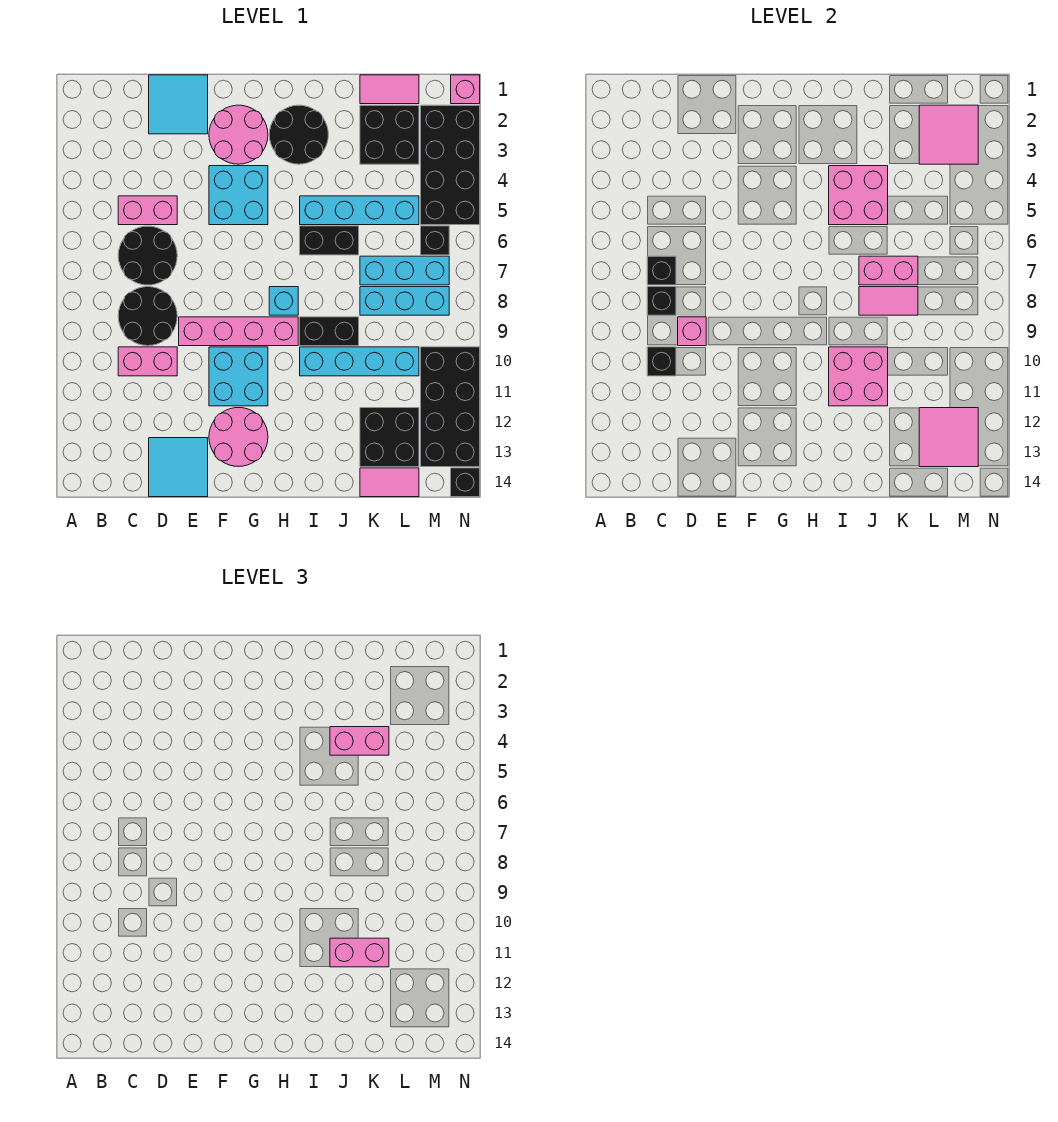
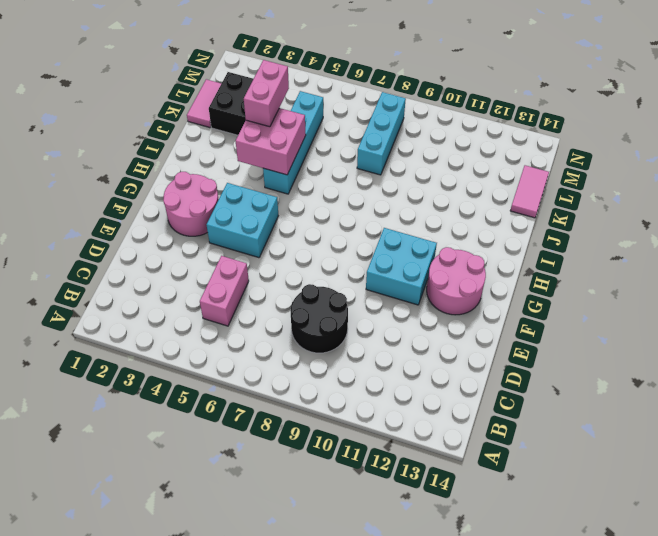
none -> black 2x2 round brick [118,226,177,285]
none -> pink 1x2 brick [118,347,177,376]
none -> cyan 2x2 tile [149,75,208,134]
none -> cyan 2x2 tile [149,438,208,497]

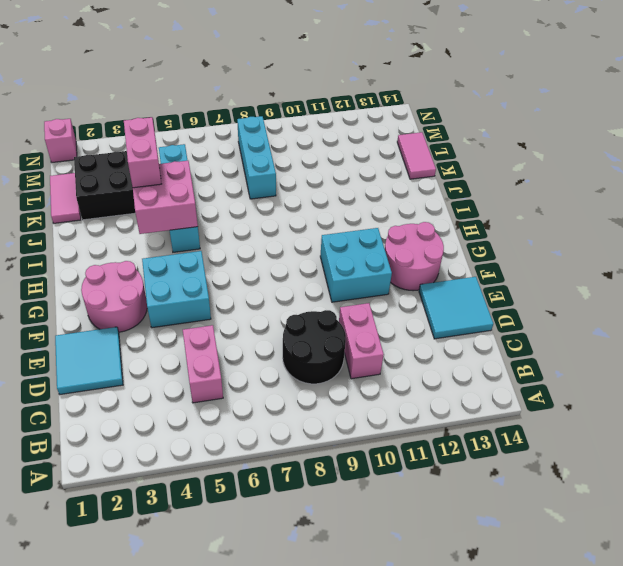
none -> black 2x2 round brick [118,226,177,285]
none -> pink 1x4 brick [179,317,298,346]
none -> black 2x2 round brick [269,105,328,164]
none -> cyan 1x1 brick [269,287,298,315]

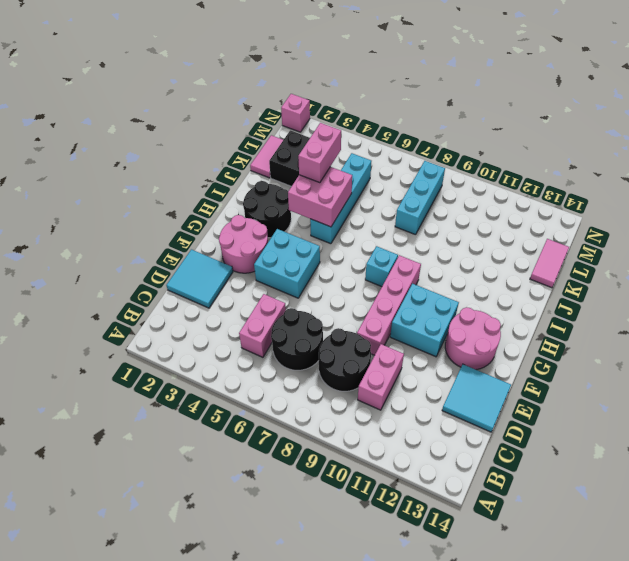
none -> black 1x2 brick [300,226,359,255]
none -> black 1x2 brick [300,317,359,346]
none -> cyan 1x4 brick [300,347,419,376]
none -> cyan 1x3 brick [360,256,449,285]

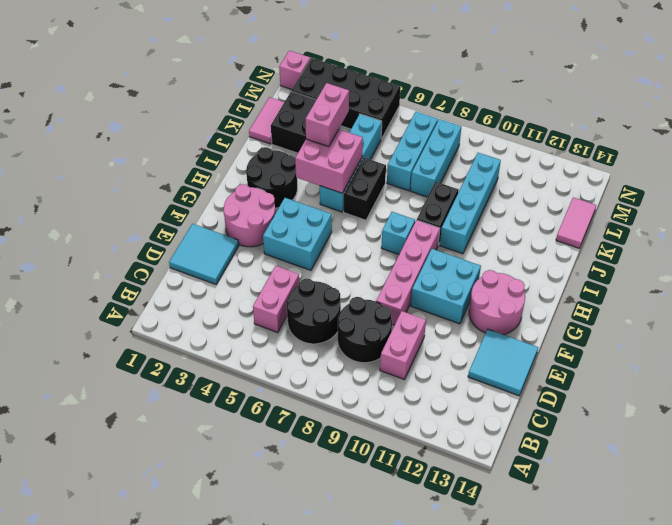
none -> black 2x2 brick [360,408,419,467]
none -> black 1x1 brick [421,226,449,255]
none -> black 2x4 brick [421,347,480,467]
none -> black 1x1 brick [451,468,480,497]

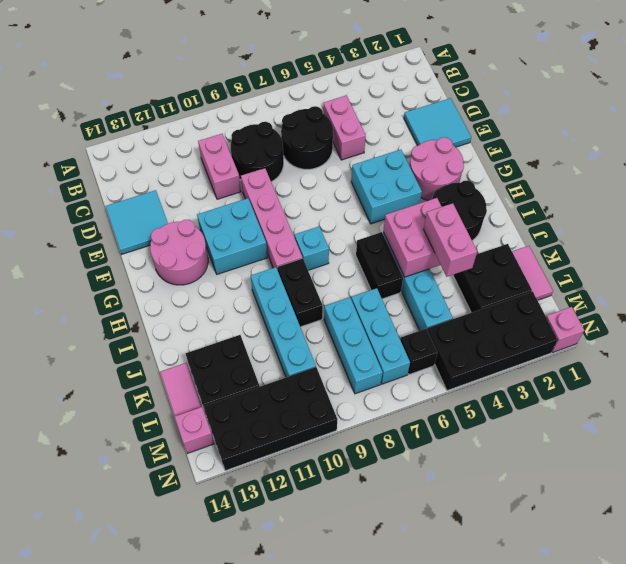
pink 1x1 brick [175,407,214,454] -> pink 1x1 brick moved to [678,317,706,346]
none -> black 1x1 brick [451,468,480,497]
none -> black 1x1 brick [647,256,676,285]
none -> black 1x1 brick [647,287,676,315]
none -> black 1x1 brick [647,347,676,376]

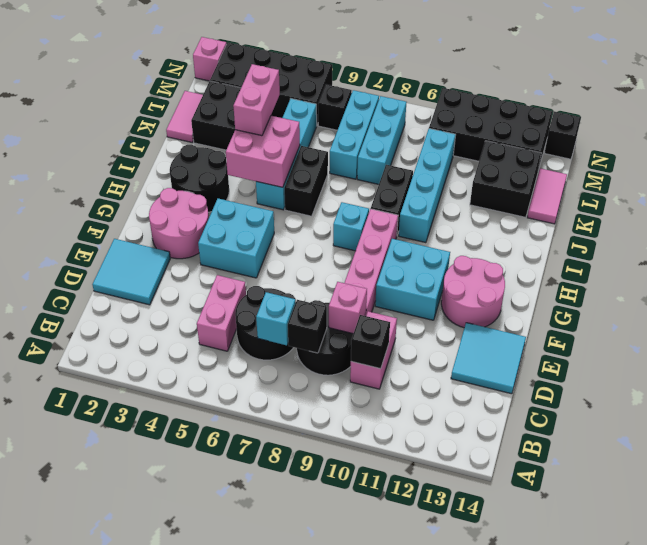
cyan 1x1 brick [256,292,295,345] -> black 1x1 brick [647,256,676,285]
none -> pink 2x2 brick [829,347,888,406]
none -> pink 1x2 brick [859,256,918,285]
none -> pink 1x2 tile [859,287,918,315]
none -> pink 2x2 tile [919,105,978,164]

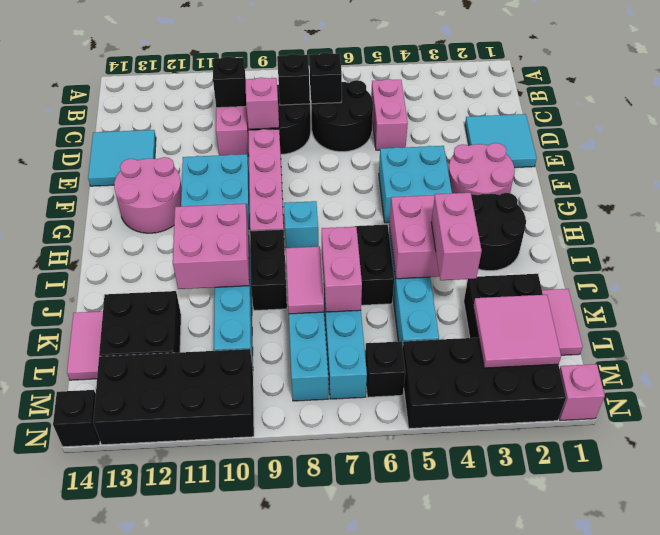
none -> pink 2x2 tile [919,408,978,467]
none -> pink 1x2 brick [330,938,389,967]

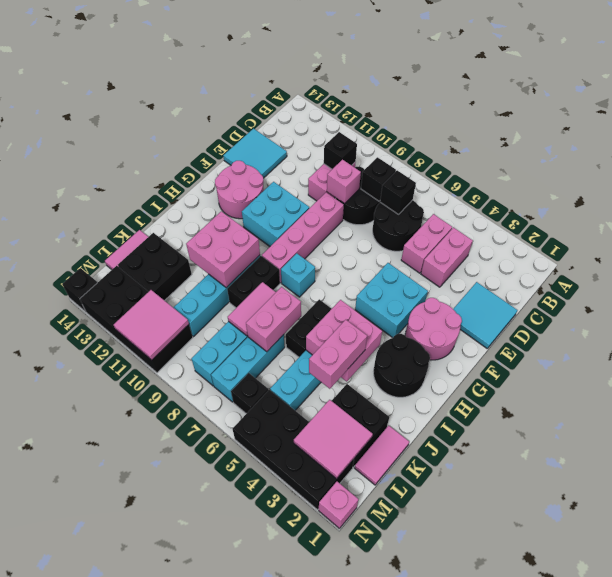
pink 1x2 brick [421,227,473,287] -> pink 1x2 brick moved to [330,938,389,967]
pink 2x2 tile [114,290,189,360] -> pink 2x2 tile moved to [919,408,978,467]

